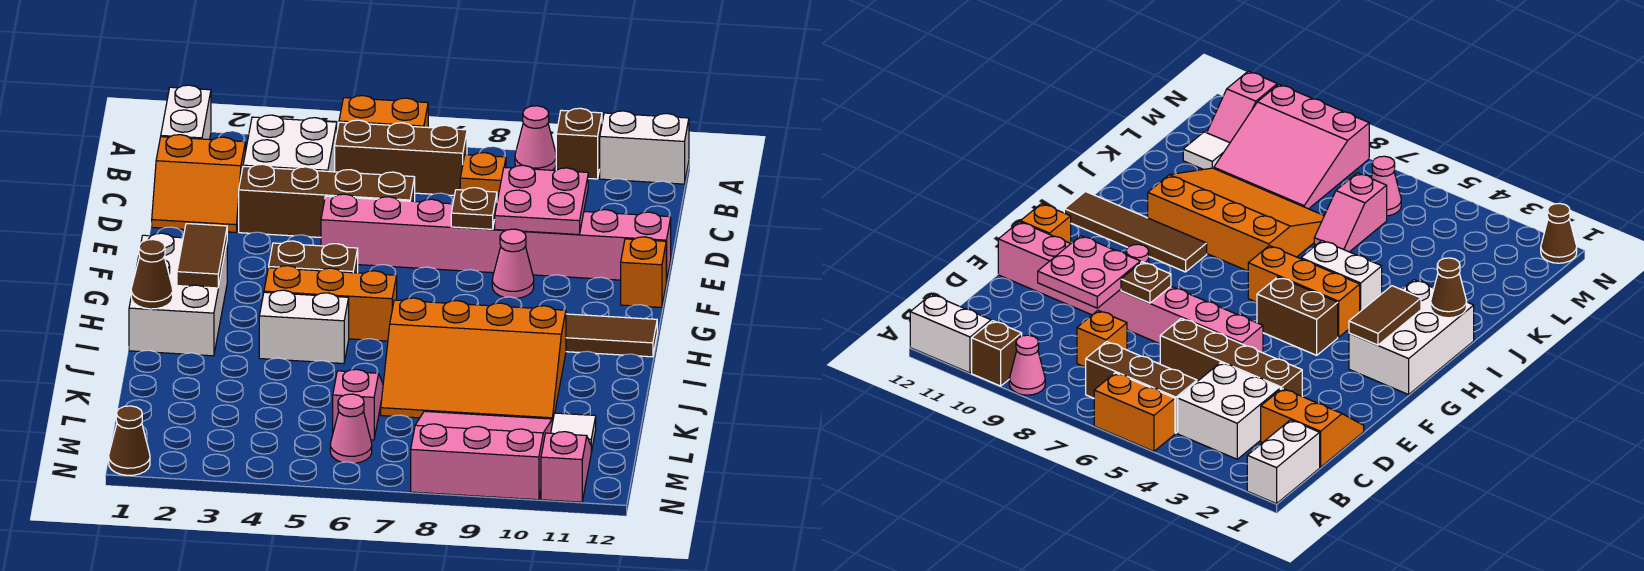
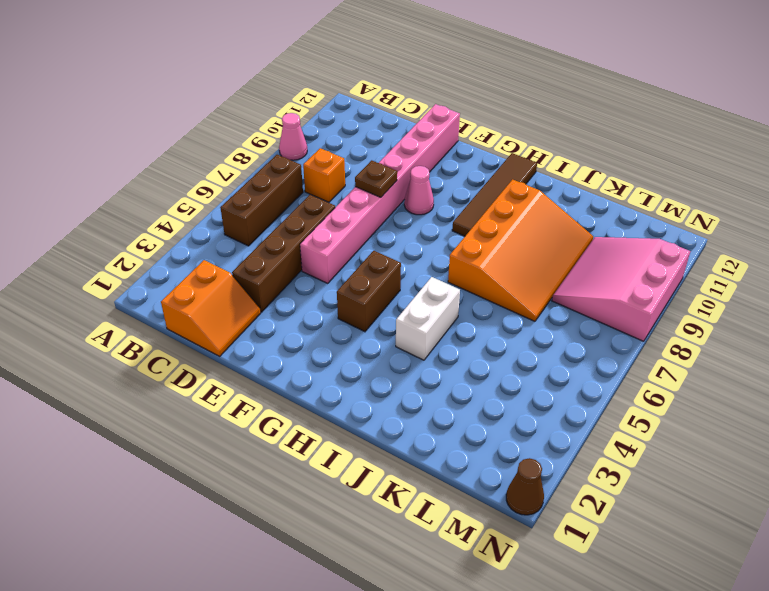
none -> white 1x2 brick [161,85,211,140]
none -> orange 1x2 brick [339,96,428,127]
none -> brown 1x1 brick [556,108,602,179]

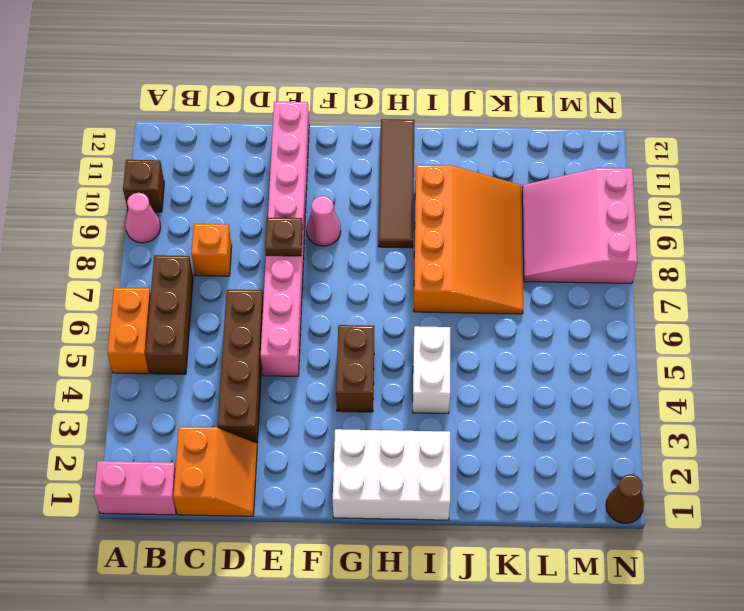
pink 1x2 brick [94,461,176,515] -> white 1x2 brick [161,85,211,140]
none -> white 1x2 brick [600,111,689,184]
none -> white 2x2 brick [243,115,337,172]
none -> orange 1x1 brick [621,237,666,307]

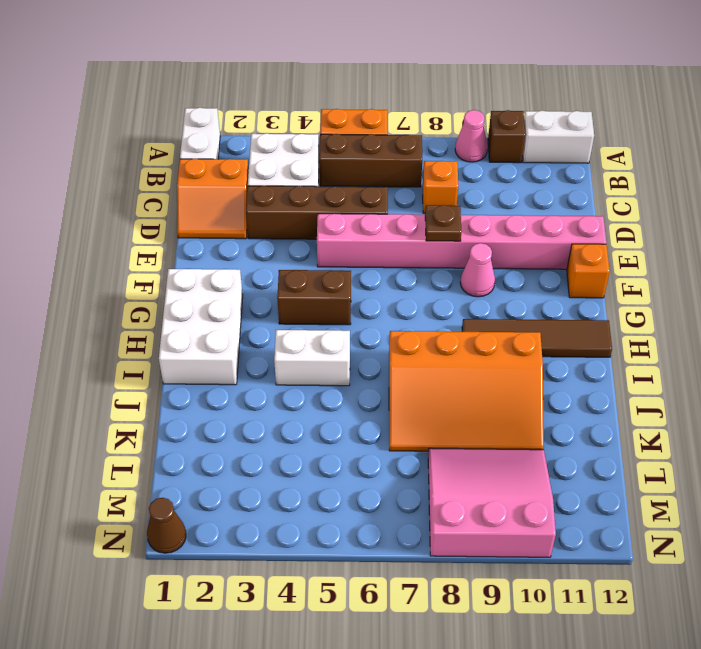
none -> orange 1x3 brick [264,266,397,341]
none -> pink 1x2 slope [333,369,383,440]
none -> white 1x1 tile [551,413,596,452]

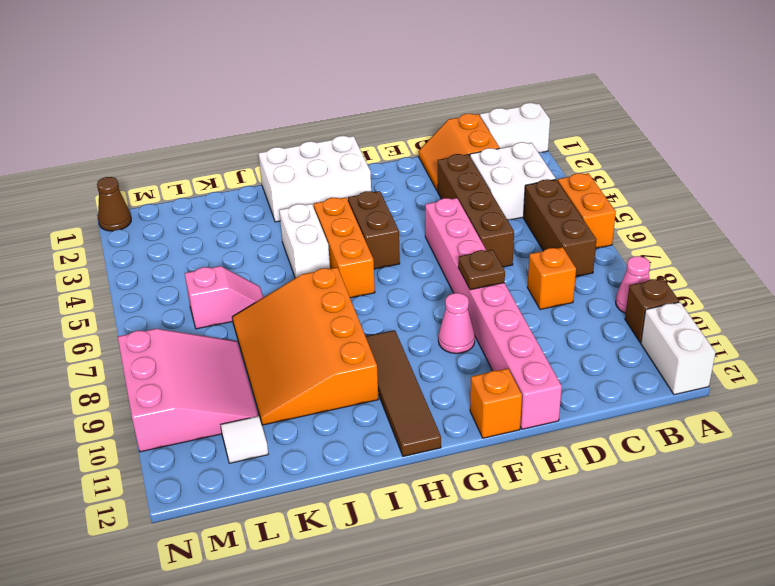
none -> pink 1x1 cone [330,394,372,463]
none -> pink 1x2 slope [541,432,591,502]
none -> pink 2x2 plate [495,165,588,235]

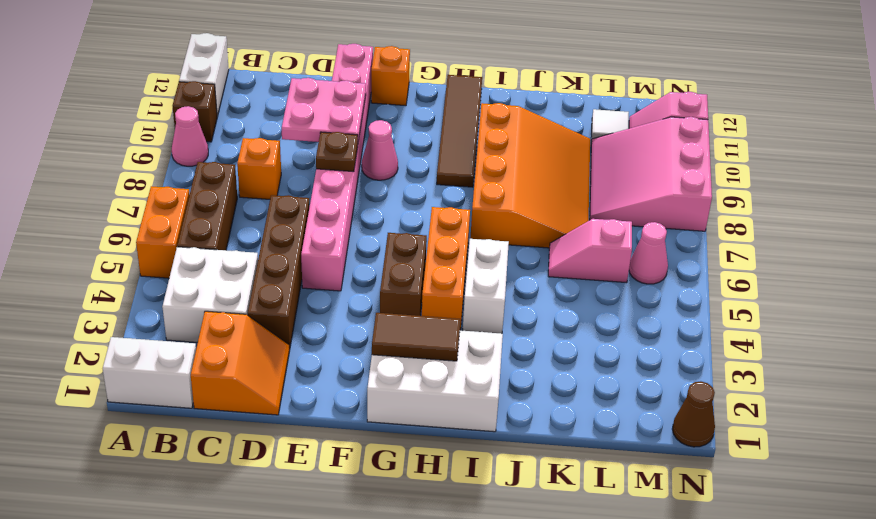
none -> brown 1x1 cone [131,239,173,309]

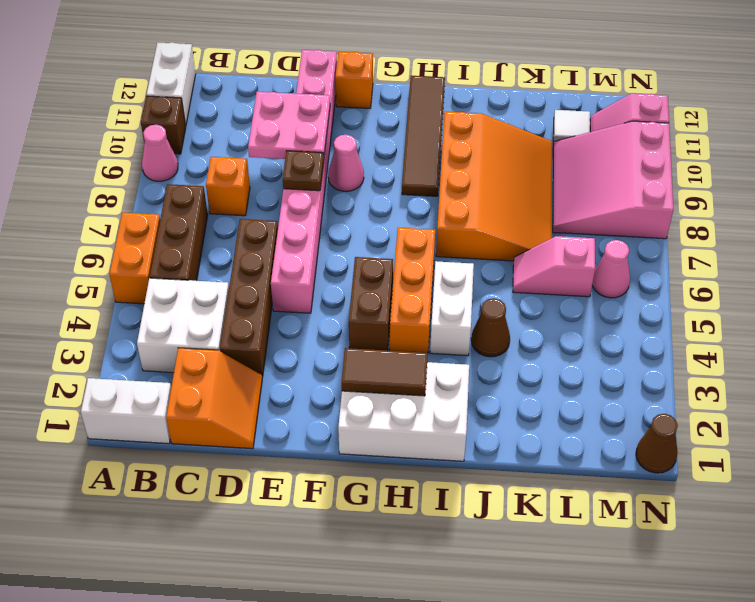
brown 1x1 cone [471,298,510,357] -> brown 1x1 cone moved to [131,239,173,309]

